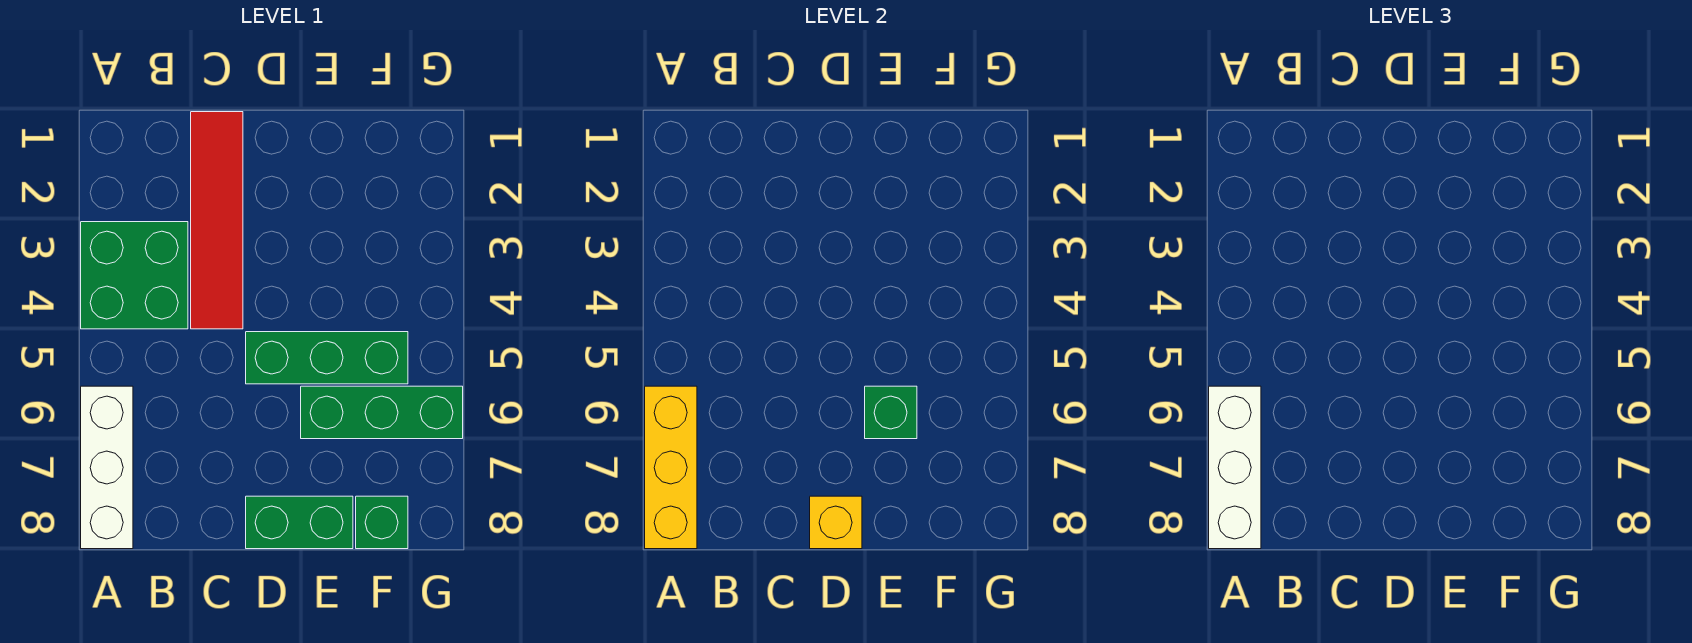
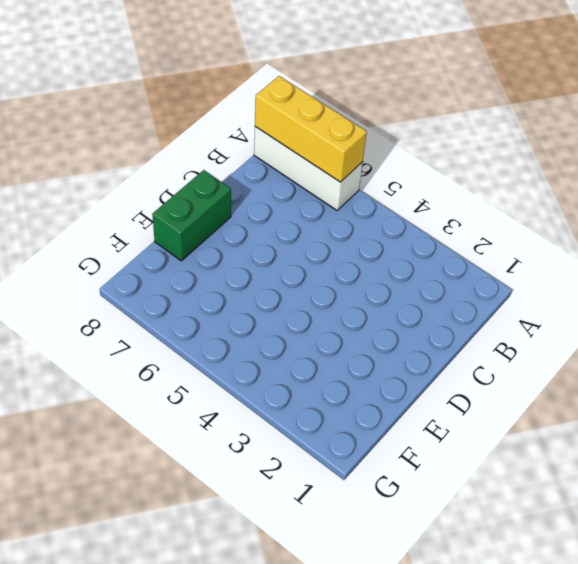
none -> green 2x2 brick [81,222,188,329]
none -> red 1x4 tile [191,112,243,329]

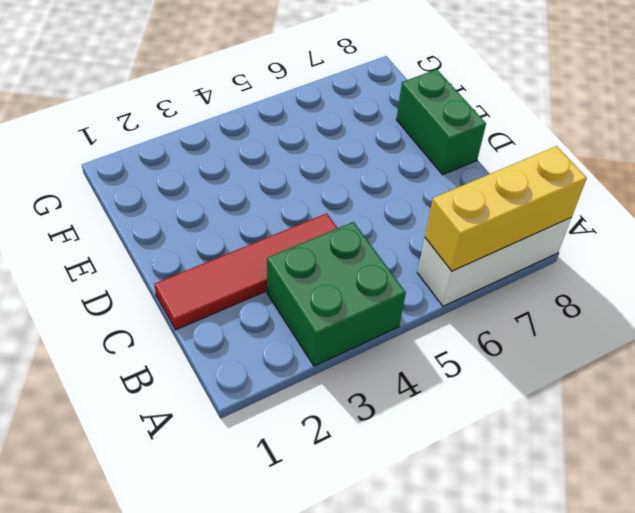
none -> green 1x3 brick [246,332,408,384]
none -> green 1x3 brick [301,386,463,439]

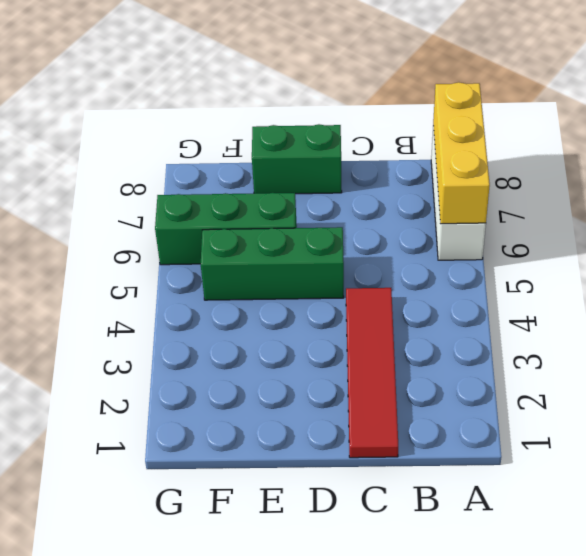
none -> green 2x2 brick [81,222,188,329]
none -> green 1x1 brick [356,496,408,549]

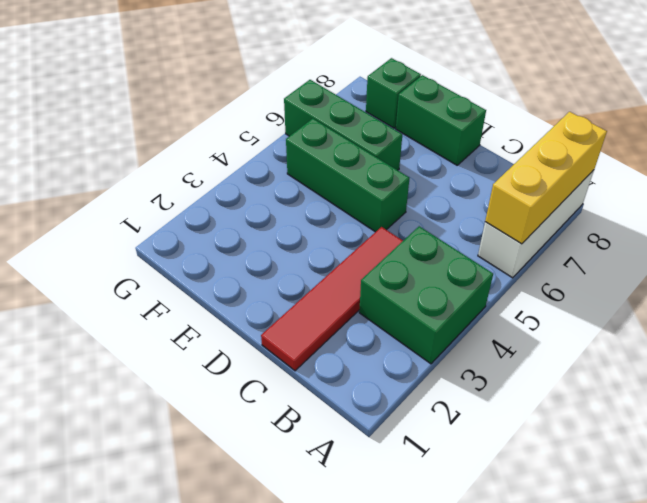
none -> yellow 1x1 brick [810,496,862,549]
none -> green 1x1 brick [865,386,917,439]

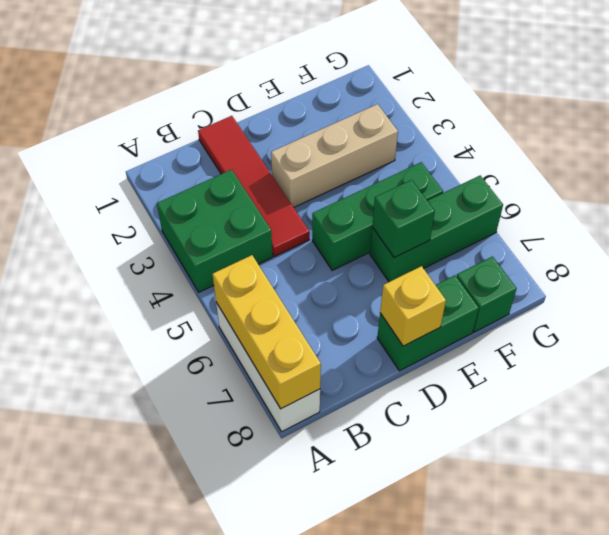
tan 1x3 brick [271,104,398,207] -> none
none -> white 1x3 brick [1209,386,1261,549]

